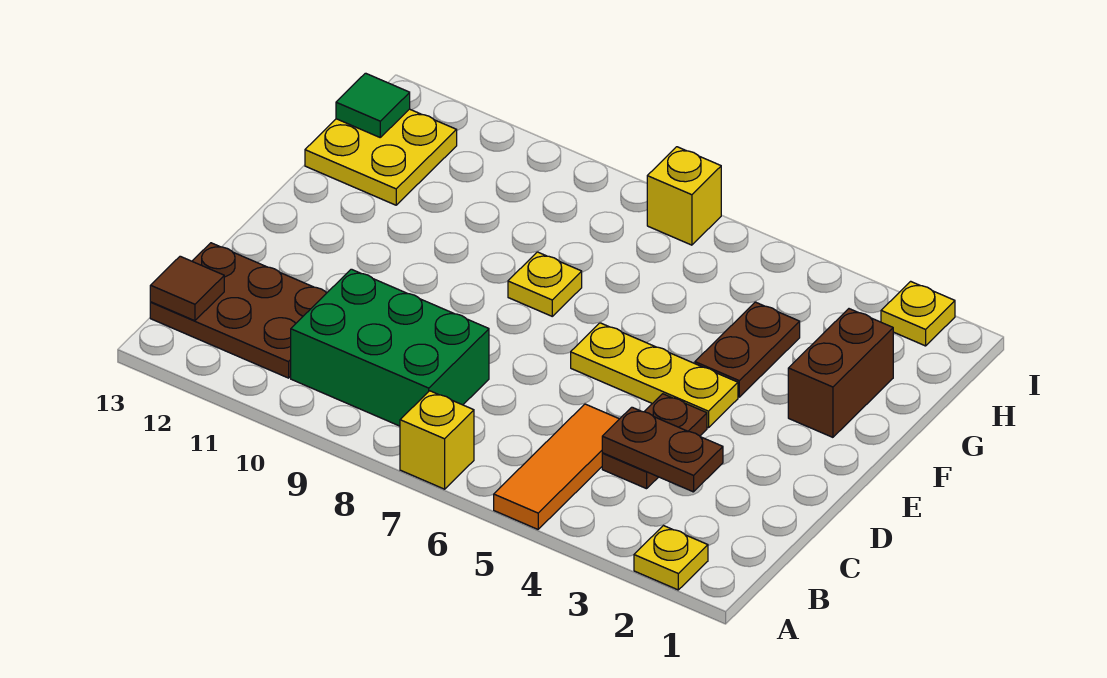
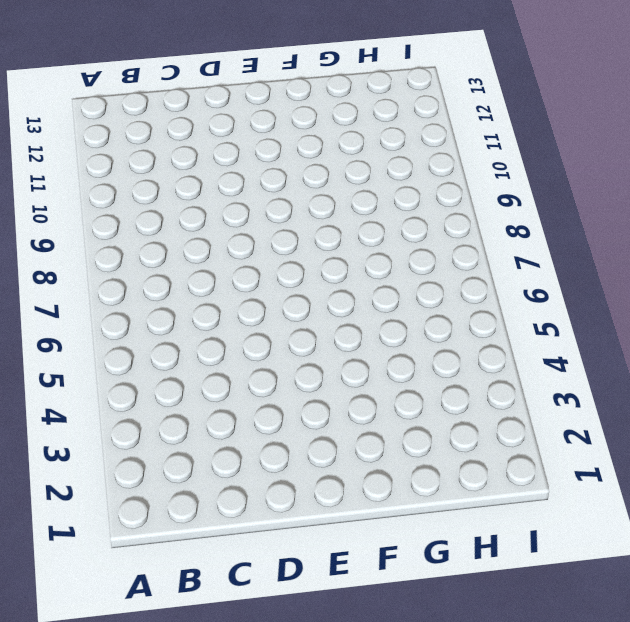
none -> yellow 1x1 plate [634,526,708,590]
none -> orange 1x3 tile [494,404,619,529]
none -> yellow 1x1 brick [400,391,474,489]

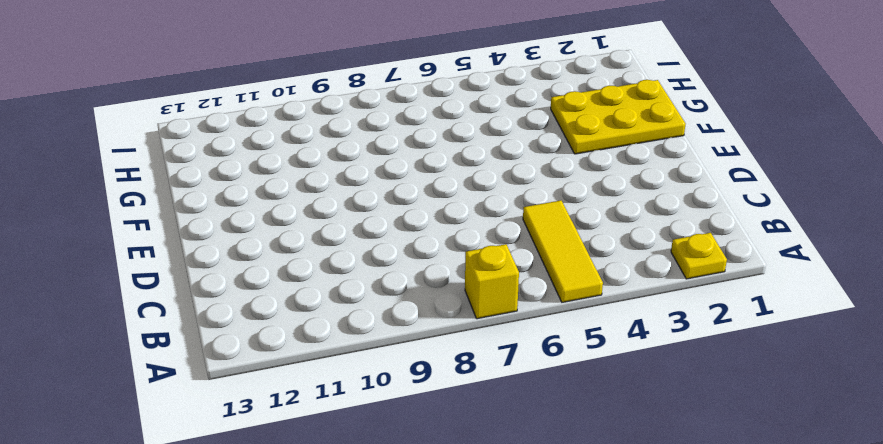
yellow 1x3 tile [523,200,603,302] -> orange 1x3 tile [494,404,619,529]
yellow 2x3 plate [551,80,686,154] -> brown 1x2 brick [788,309,893,437]
none -> green 2x3 brick [291,269,489,426]
none -> brown 2x3 plate [150,243,326,378]
none -> brown 1x2 plate [602,394,707,489]

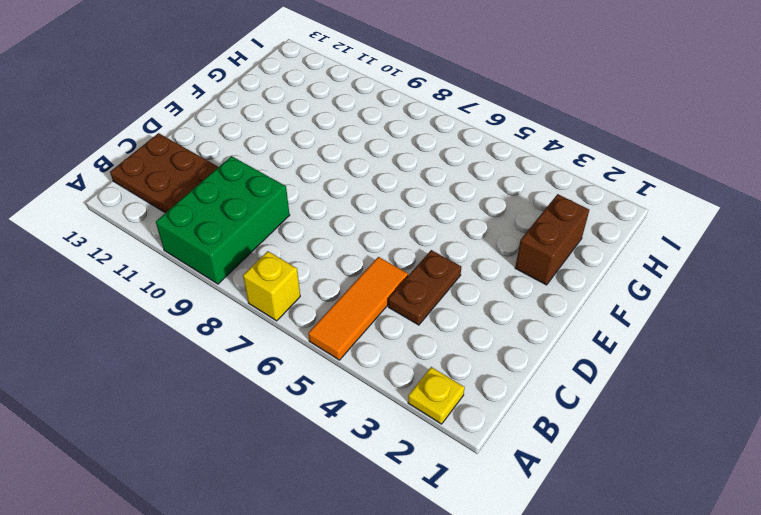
green 2x3 brick [156,156,290,284] -> green 2x3 brick turned to [291,269,489,426]
none -> yellow 1x3 plate [571,323,738,428]
none -> brown 1x2 plate [695,302,800,397]
none -> yellow 1x1 plate [508,252,582,316]

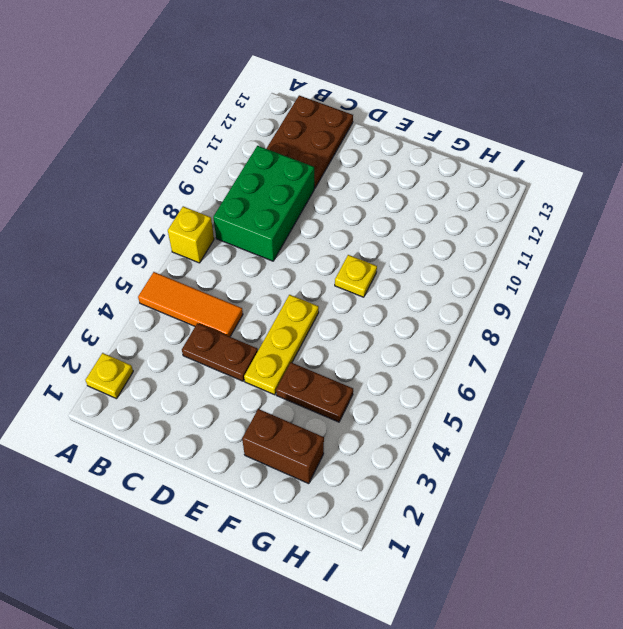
none -> yellow 2x2 plate [305,109,457,205]
none -> yellow 1x1 plate [881,281,955,346]
none -> yellow 1x1 brick [647,147,721,245]

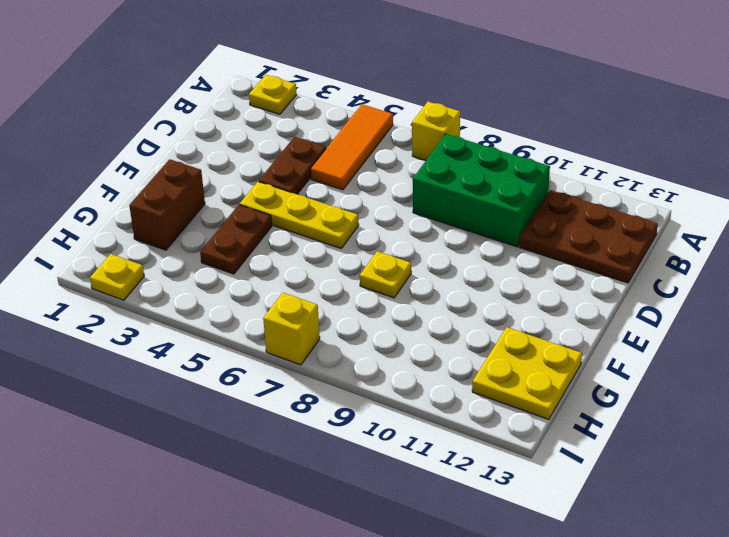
none -> brown 1x1 tile [150,256,224,321]
none -> brown 1x2 plate [602,407,723,492]
none -> green 1x1 tile [336,73,410,137]

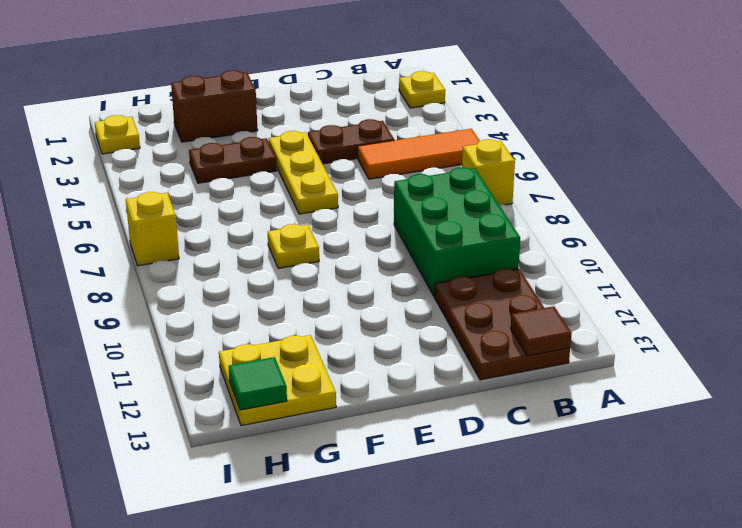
none -> brown 1x2 plate [602,407,723,492]

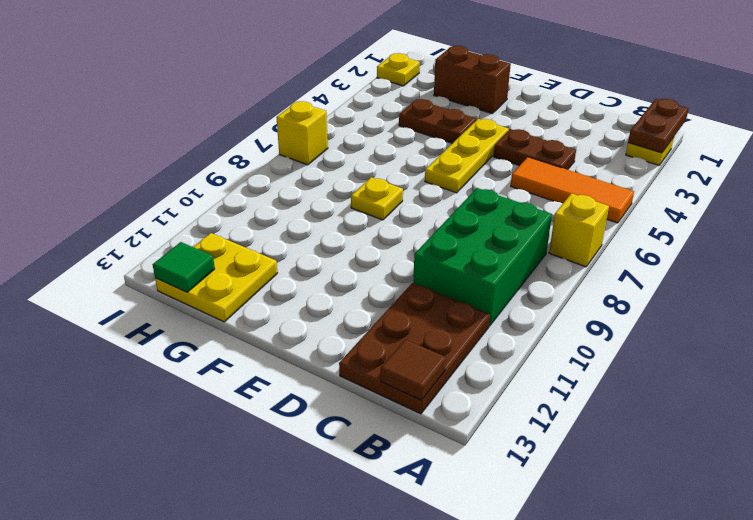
brown 1x2 plate [628,99,689,153] -> brown 1x2 plate moved to [602,407,723,492]

